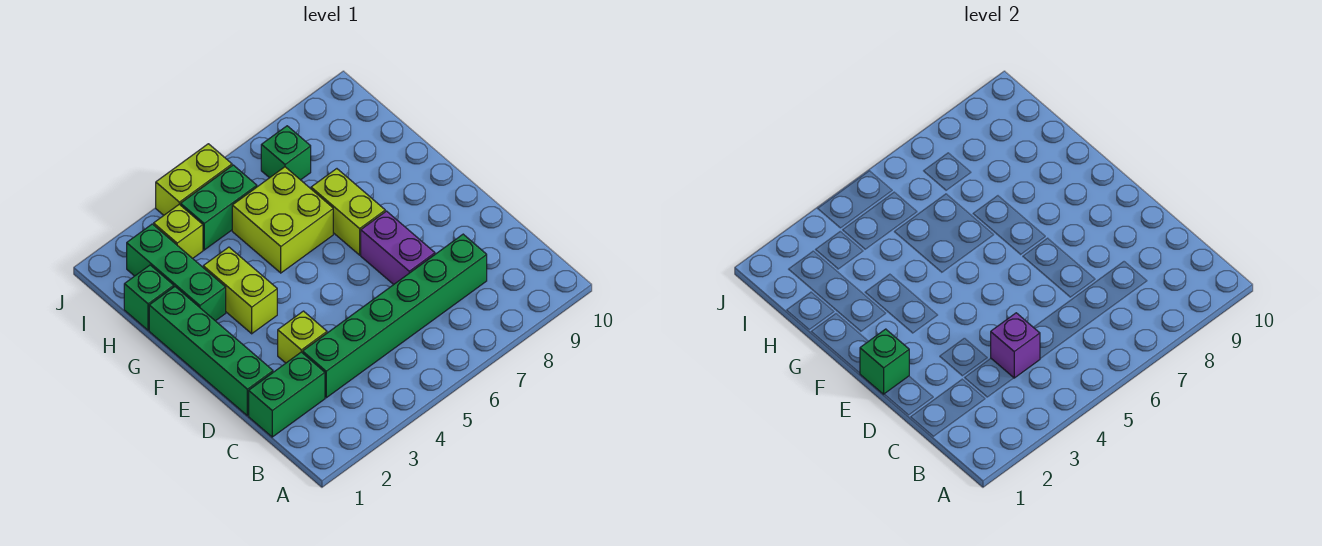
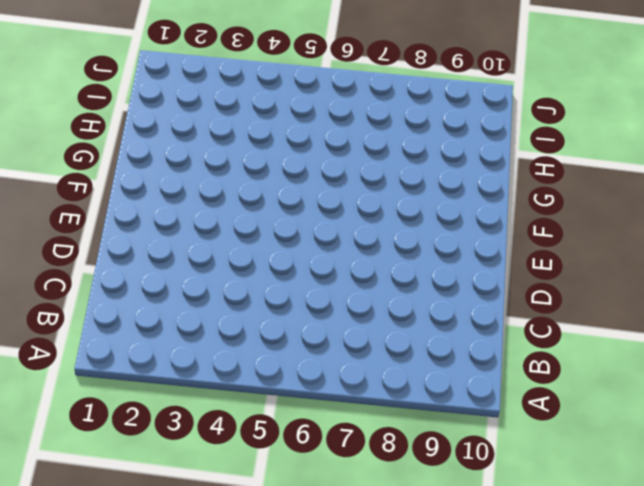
none -> green 1x2 brick [249,352,325,437]
none -> green 1x6 brick [303,234,487,398]
none -> green 1x4 brick [149,287,273,416]

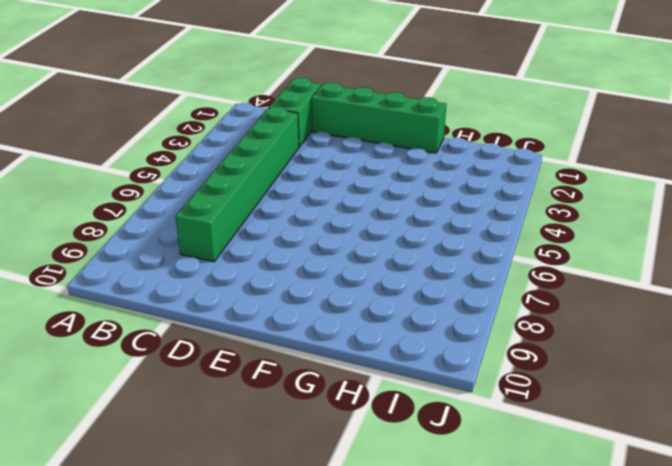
none -> lime 1x1 brick [278,311,327,363]
none -> purple 1x2 brick [361,211,435,285]
none -> lime 1x2 brick [203,247,277,334]

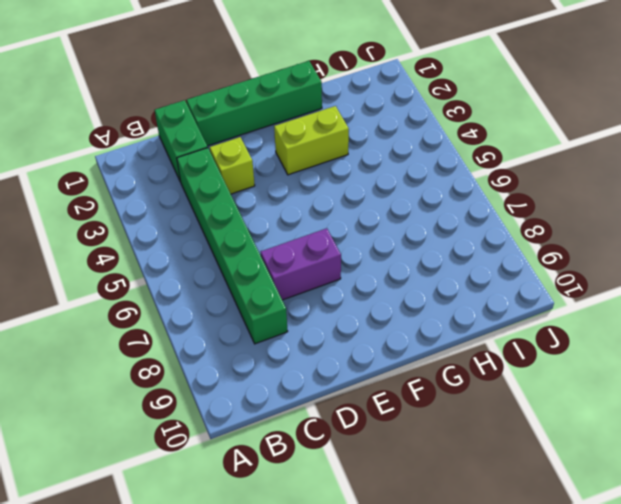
none -> lime 1x2 brick [311,169,385,255]
none -> green 1x3 brick [127,224,226,321]
none -> lime 2x2 brick [232,167,333,273]

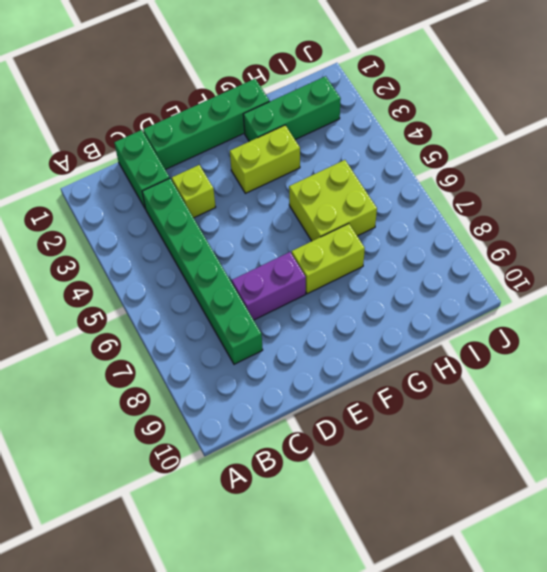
none -> green 1x1 brick [124,265,174,330]
none -> lime 1x1 brick [154,204,203,258]
none -> green 1x2 brick [181,165,257,250]

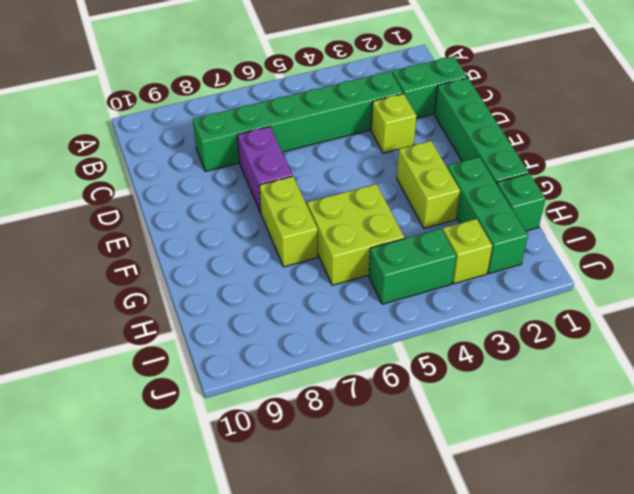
none -> green 1x1 brick [261,126,311,180]
none -> lime 1x2 brick [156,144,232,215]
none -> purple 1x1 brick [991,313,1040,378]

